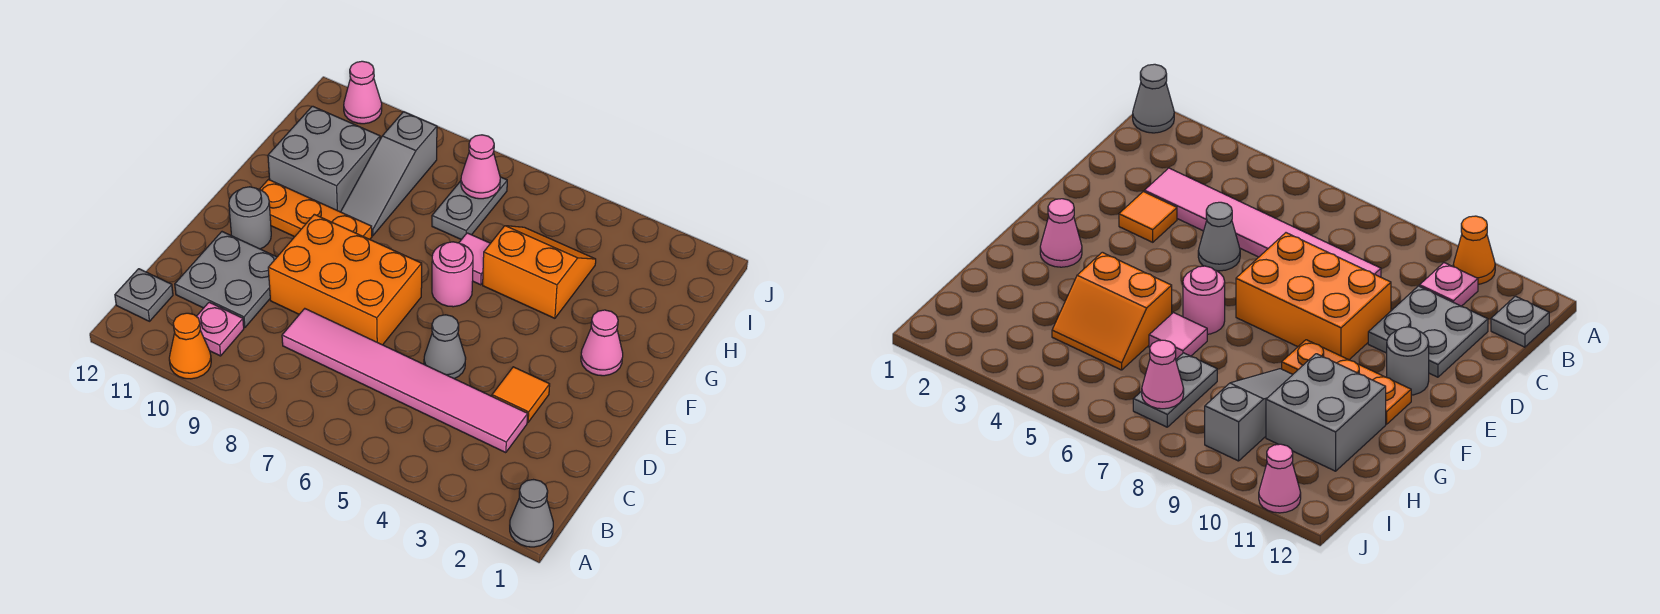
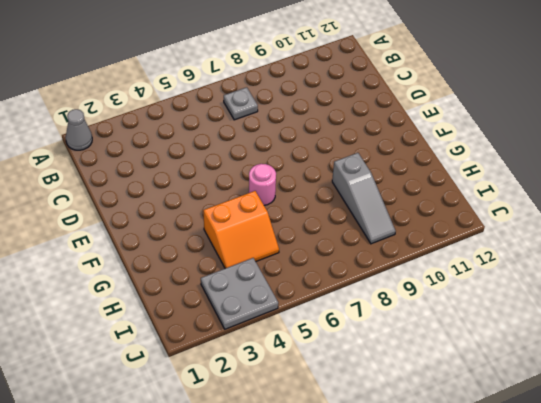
grey 1x1 plate [224,87,258,120] -> grey 1x1 plate moved to [115,269,173,321]
grey 1x3 slope [332,153,396,244] -> grey 1x3 slope turned to [341,112,437,236]
grey 2x2 plate [201,258,278,329] -> grey 2x2 plate moved to [175,232,277,328]
none -> orange 1x1 cone [169,313,211,379]
none -> pink 1x1 plate [196,302,244,356]
none -> pink 1x6 tile [282,309,528,453]

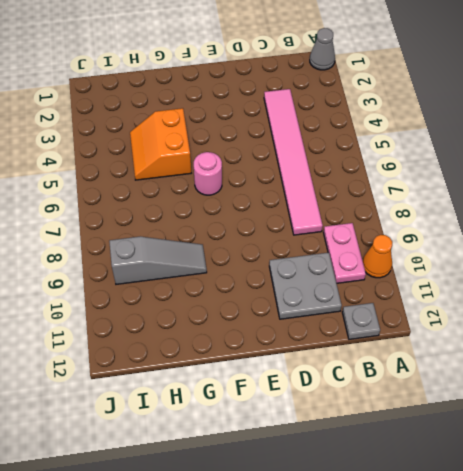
pink 1x2 plate [323,223,366,283] -> pink 1x1 plate [196,302,244,356]
none -> orange 1x1 tile [492,367,550,422]
none -> grey 1x1 cone [424,315,466,379]
none -> orange 2x3 brick [268,214,422,345]

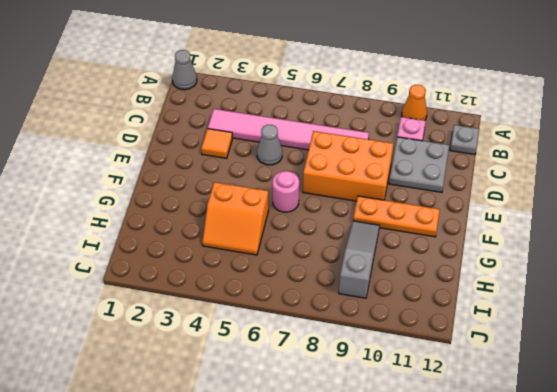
none -> grey 1x1 round brick [229,187,271,249]
none -> pink 1x1 cone [581,310,623,376]
none -> pink 1x1 tile [459,233,490,285]

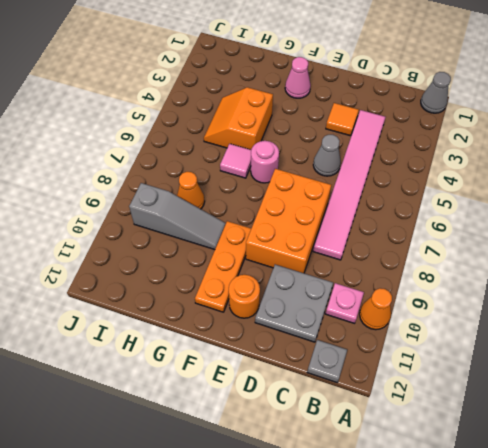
orange 1x1 round brick [229,275,260,318] -> grey 1x1 round brick [229,187,271,249]
orange 1x1 cone [177,172,205,209] -> none
none -> grey 2x2 brick [268,106,380,212]
none -> grey 1x2 plate [432,177,507,240]
none -> pink 1x1 cone [344,61,382,124]

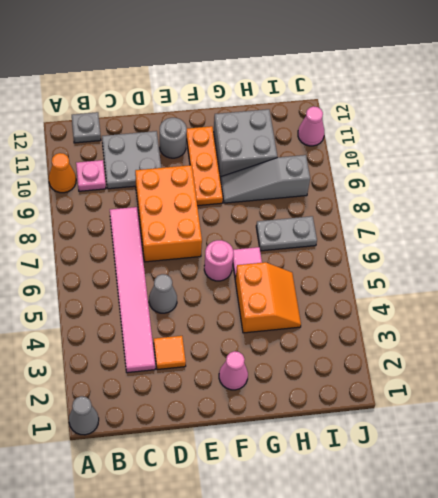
none -> pink 1x1 cone [461,135,500,199]

